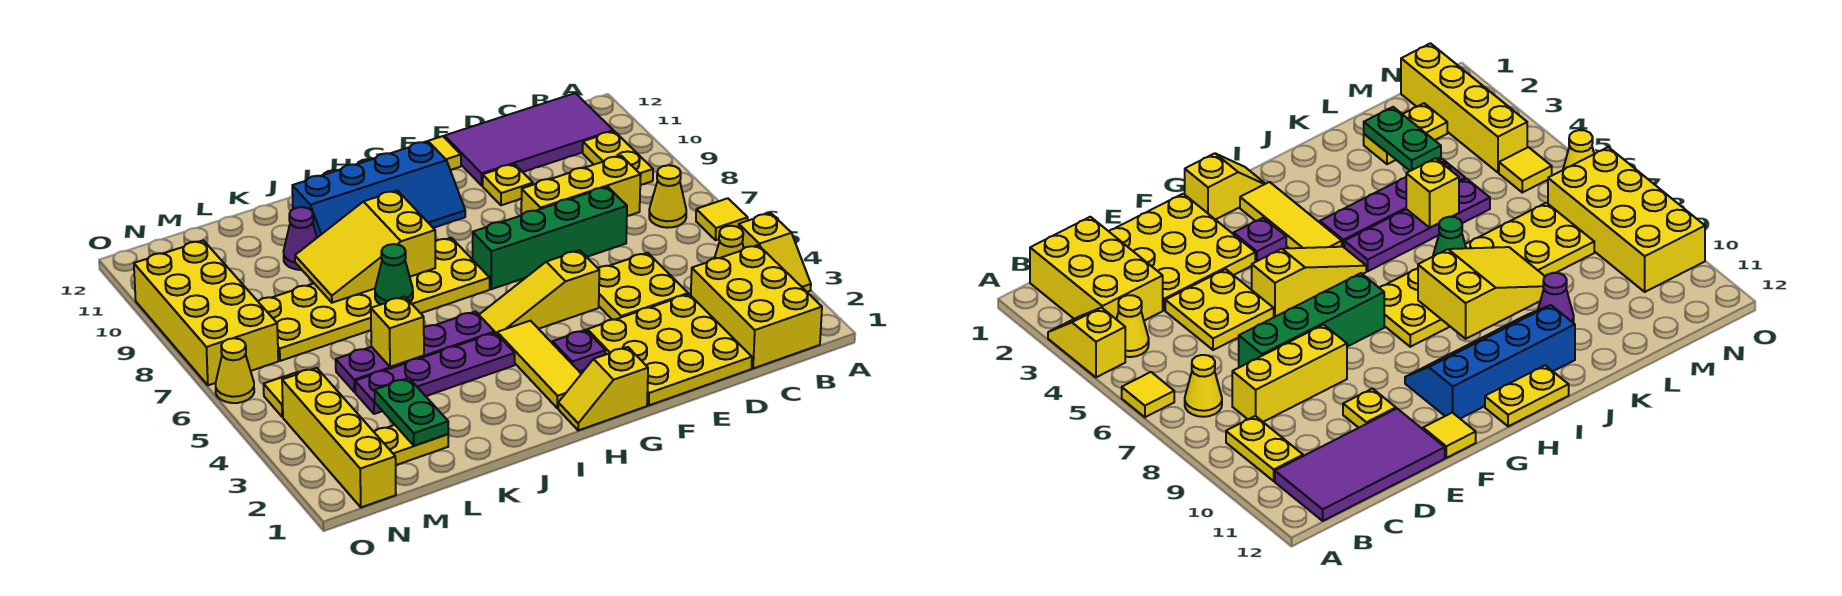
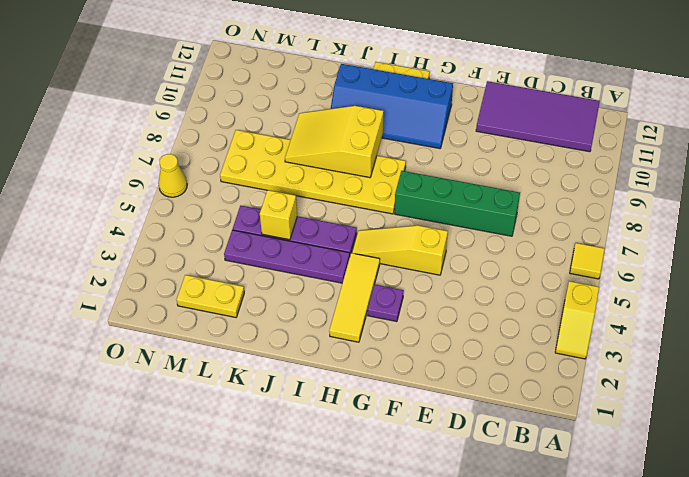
none -> yellow 2x3 brick [691,245,822,368]
none -> yellow 1x1 cone [715,226,744,258]
none -> yellow 1x1 cone [649,165,686,228]
none -> yellow 1x2 plate [583,131,653,185]

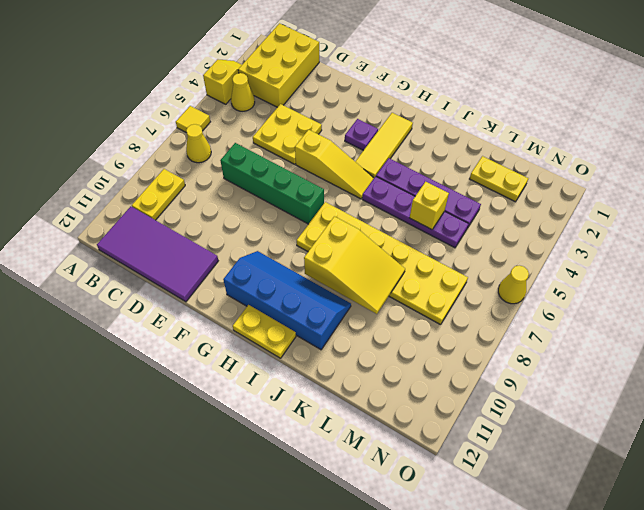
none -> yellow 1x3 brick [521,156,641,216]
none -> yellow 3x3 plate [587,294,752,405]
none -> yellow 1x1 plate [483,164,533,205]
none -> yellow 1x1 tile [428,136,461,170]

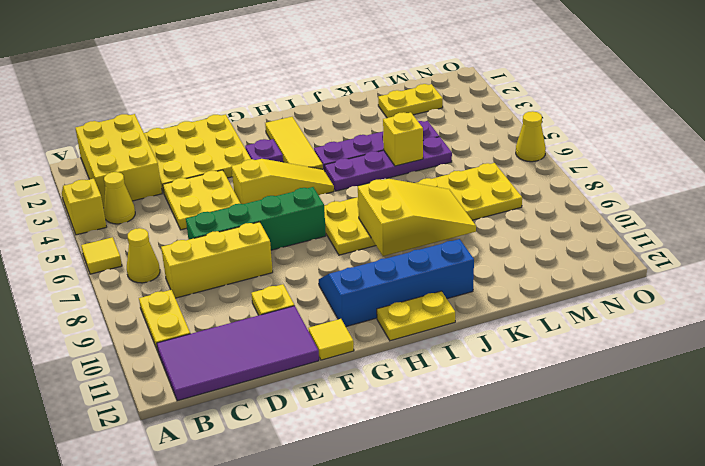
none -> yellow 1x2 slope [558,347,648,430]
none -> purple 1x1 cone [284,207,317,270]
none -> yellow 1x4 brick [282,368,396,507]
none -> yellow 1x1 tile [264,372,299,417]

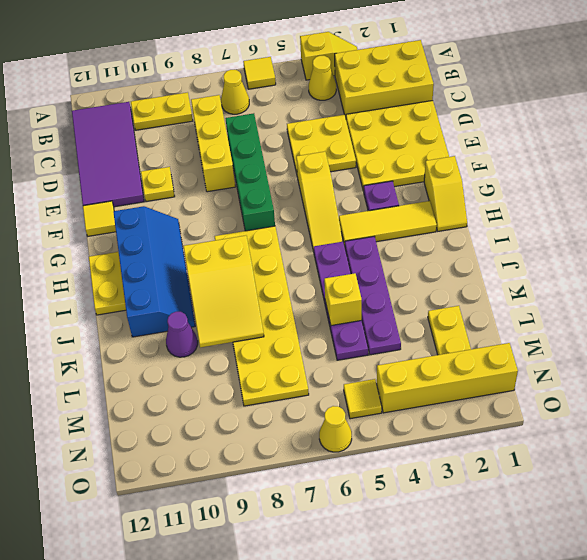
none -> yellow 2x4 brick [134,240,278,385]
none -> green 1x1 cone [375,244,413,305]
none -> green 1x2 plate [375,378,448,446]

